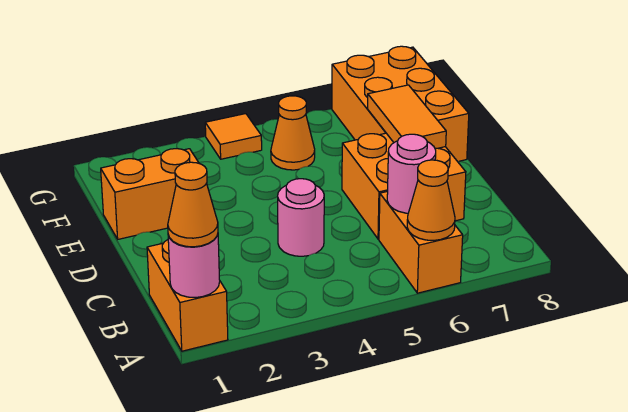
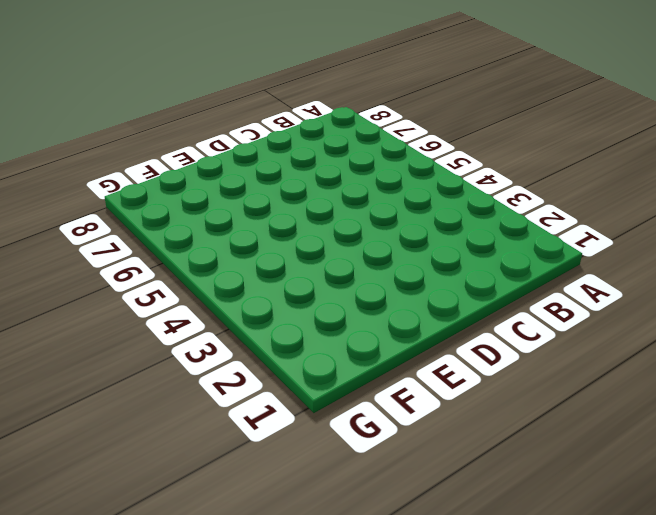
none -> orange 1x2 brick [147,240,228,351]
none -> orange 1x2 brick [379,191,463,293]
none -> pink 1x1 round brick [278,179,324,256]

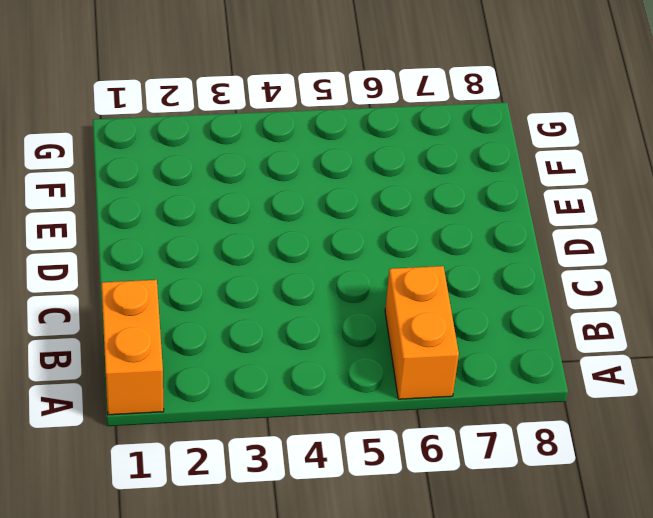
none -> pink 1x1 round brick [278,179,324,256]
none -> orange 2x2 brick [342,133,466,239]
none -> orange 1x2 brick [101,149,199,239]

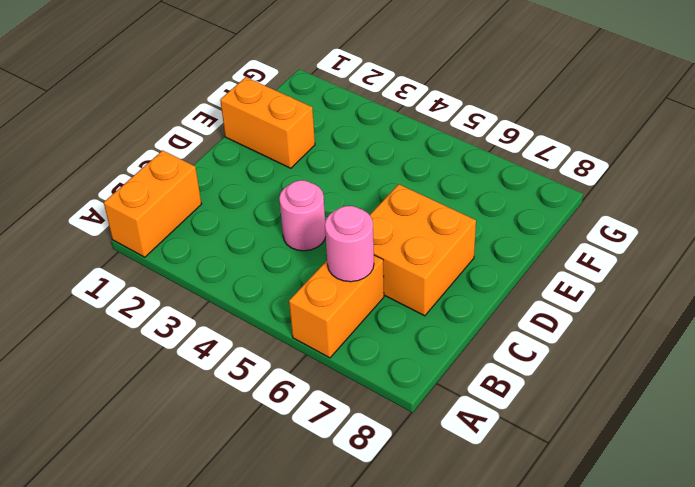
none -> orange 2x3 brick [332,46,469,161]
none -> orange 1x1 cone [271,96,315,170]
none -> orange 1x1 tile [205,114,262,159]

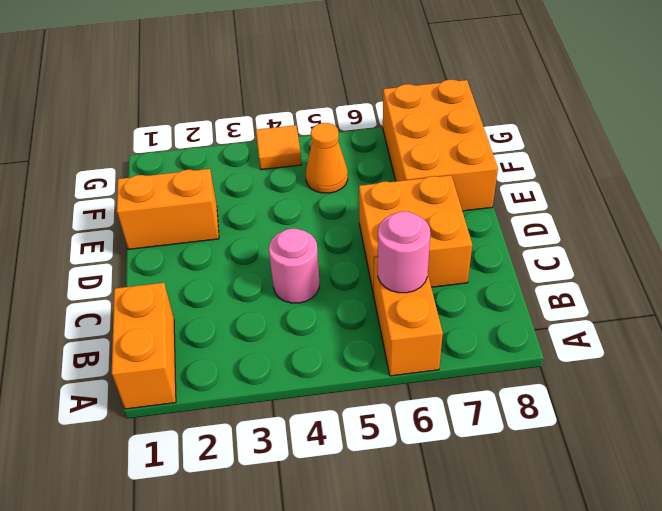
none -> pink 1x1 round brick [168,234,220,298]
none -> orange 1x1 cone [407,160,455,240]
none -> orange 1x2 tile [368,85,446,148]

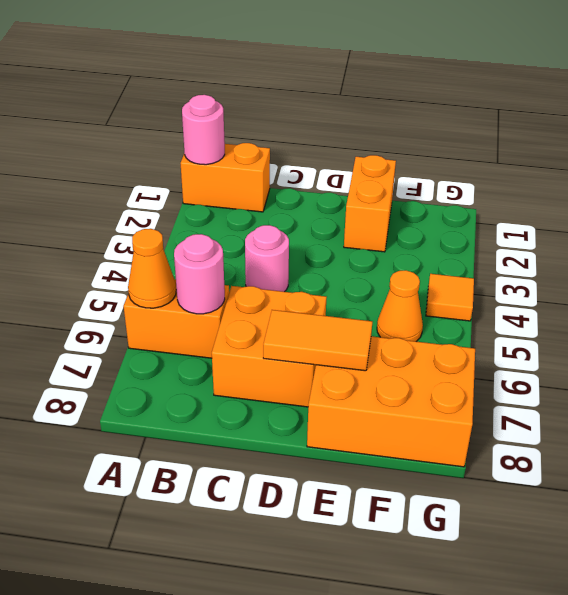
none -> orange 1x1 cone [168,162,218,247]

